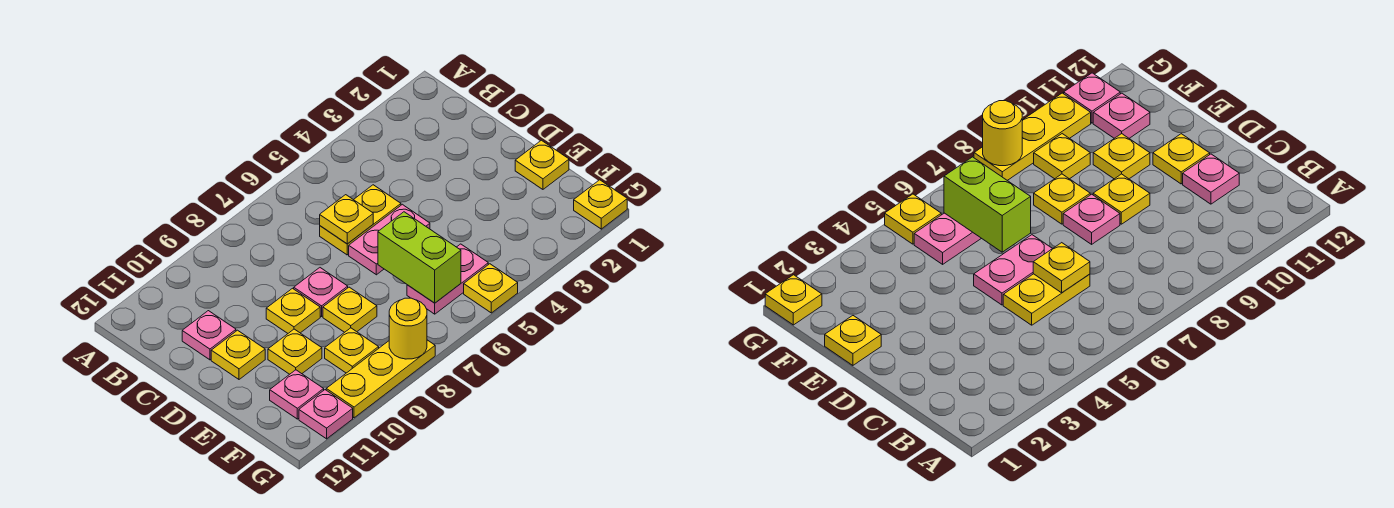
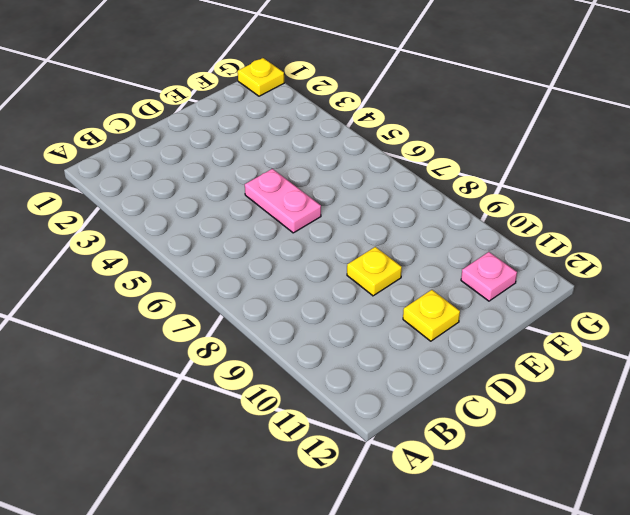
none -> yellow 1x2 plate [320,185,401,255]
none -> pink 1x1 plate [182,311,236,360]
none -> pink 1x1 plate [294,268,348,317]

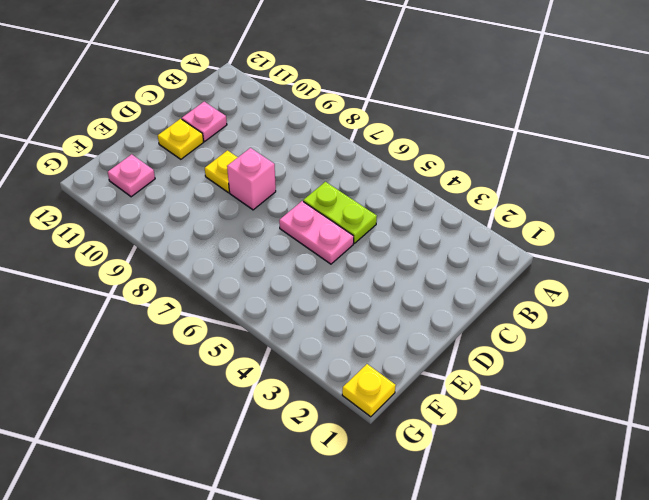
lime 1x2 plate [303,182,377,243] -> yellow 1x2 plate [320,185,401,255]
pink 1x1 brick [227,148,276,210] -> pink 1x1 plate [294,268,348,317]
none -> yellow 1x1 plate [515,140,569,189]
none -> yellow 1x1 plate [323,287,377,332]
none -> yellow 1x1 plate [268,329,322,374]

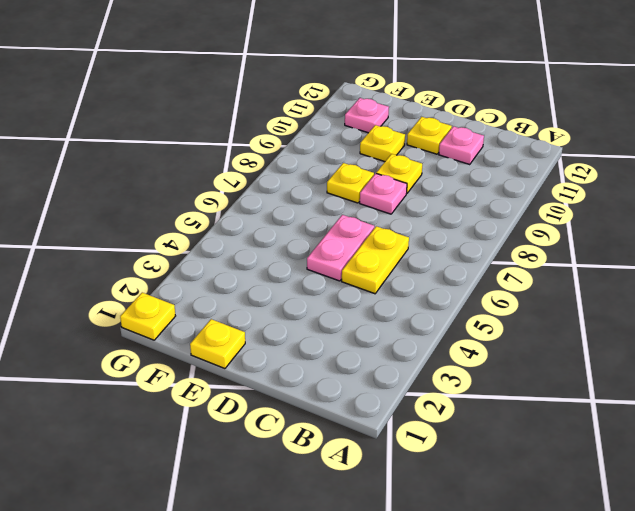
none -> pink 1x2 plate [407,244,488,314]
none -> yellow 1x1 plate [325,328,379,373]
none -> yellow 1x1 plate [464,264,518,313]

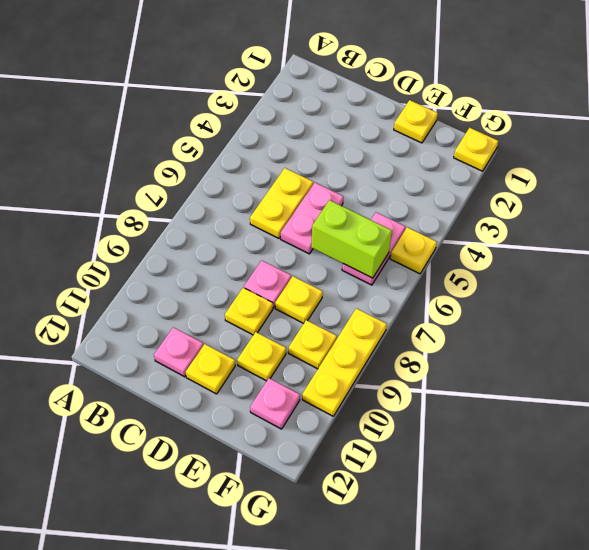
none -> pink 1x1 plate [299,390,353,439]
none -> yellow 1x1 plate [320,195,373,244]
none -> yellow 1x1 round brick [389,298,427,359]

